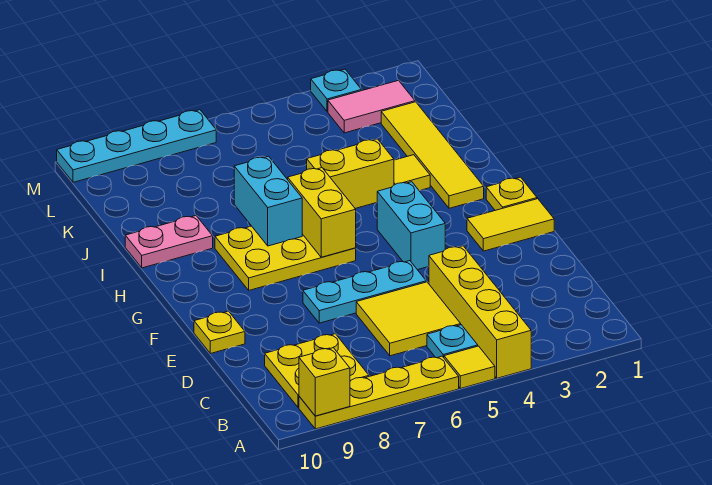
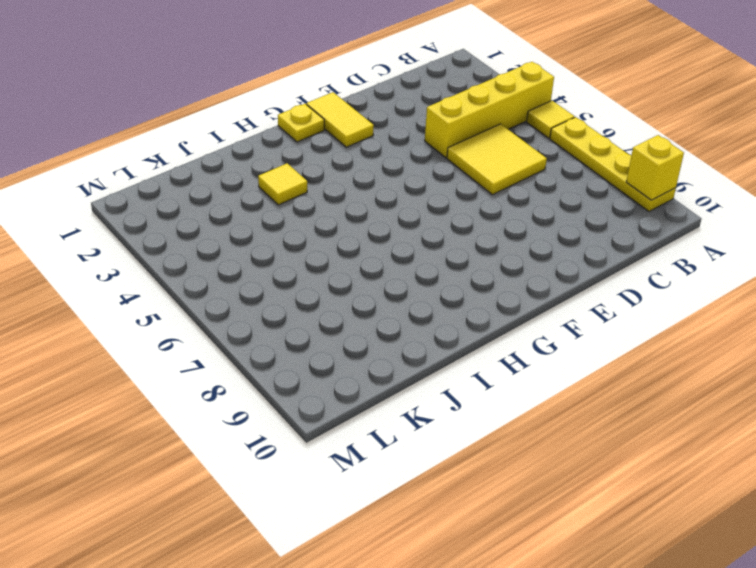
none -> cyan 1x1 plate [427,325,478,358]
none -> yellow 2x2 plate [265,334,369,408]
none -> cyan 1x3 plate [303,261,426,323]

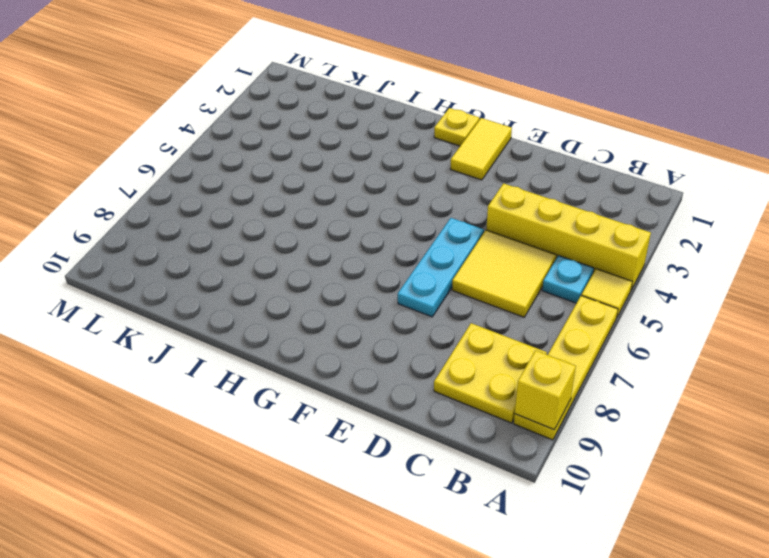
none -> yellow 1x1 plate [194,311,245,354]
none -> cyan 1x2 brick [377,182,445,270]
none -> yellow 2x3 plate [215,226,356,290]

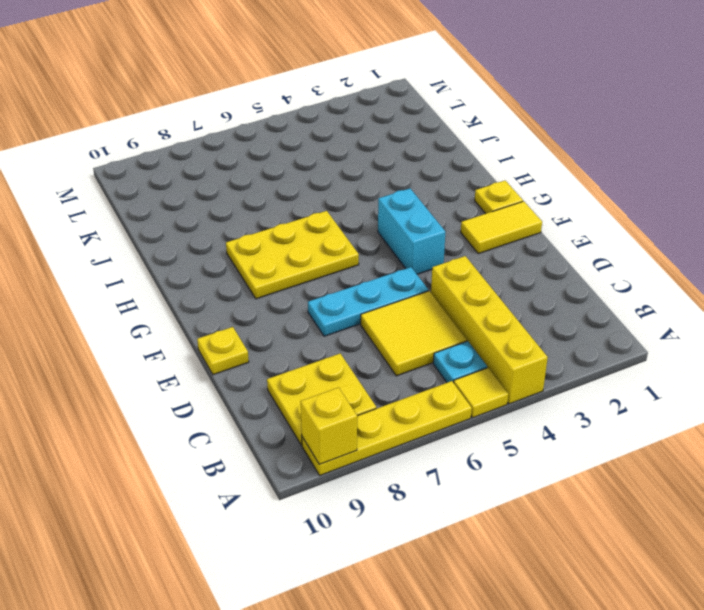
none -> yellow 1x4 tile [381,102,484,208]
none -> yellow 1x1 tile [394,155,430,190]
none -> yellow 1x2 brick [307,139,394,208]

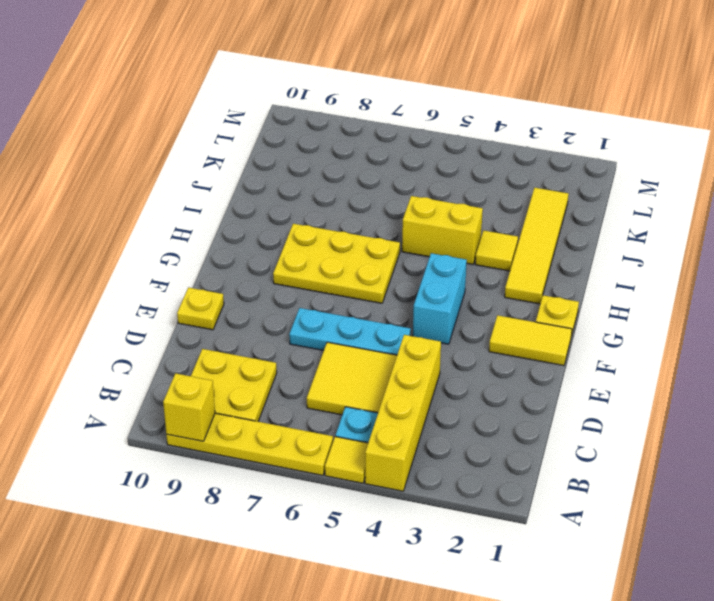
none -> pink 1x2 plate [125,216,213,268]
none -> pink 1x2 tile [328,80,415,133]
none -> cyan 1x1 plate [311,69,362,112]

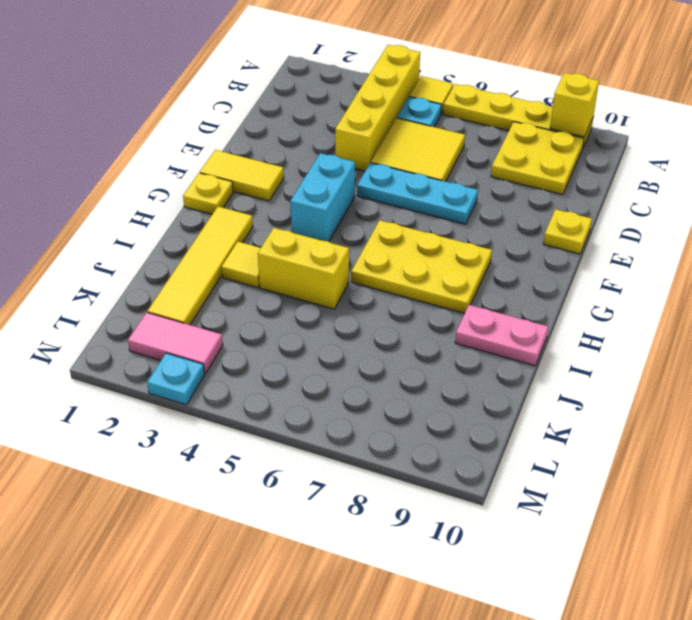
none -> cyan 1x4 plate [57,110,216,182]
none -> yellow 1x2 brick [288,168,356,257]
none -> cyan 1x2 brick [234,156,302,246]

